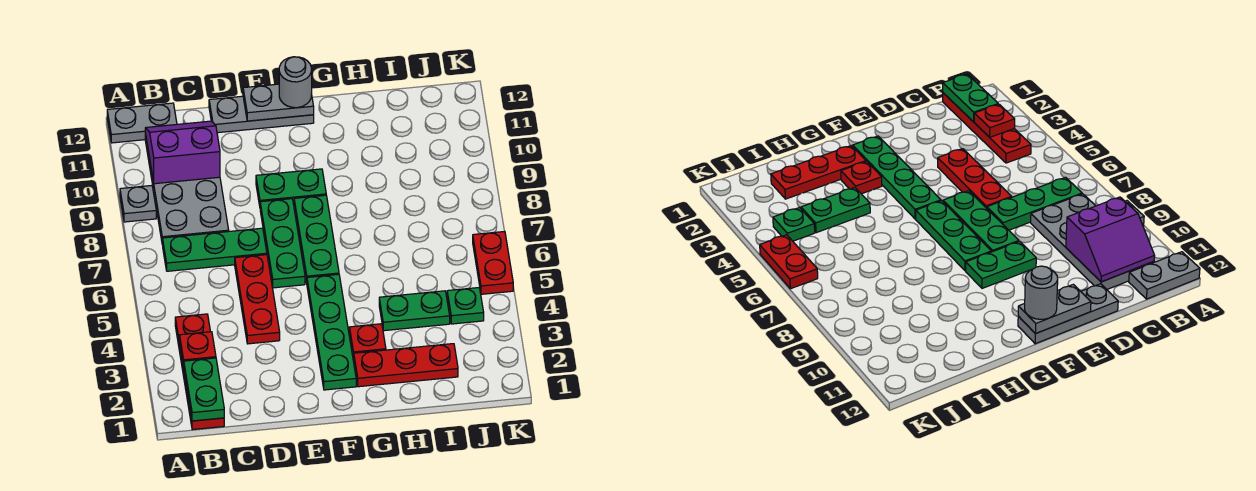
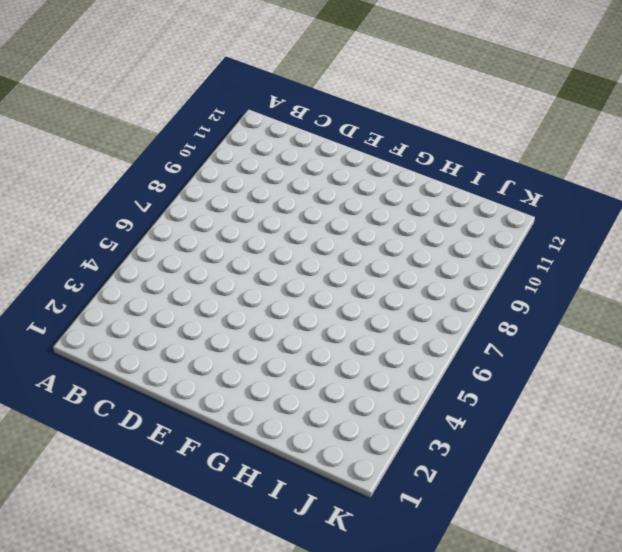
none -> grey 1x1 plate [120,186,156,222]
none -> grey 1x2 plate [107,103,177,143]
none -> red 1x4 plate [175,314,224,430]

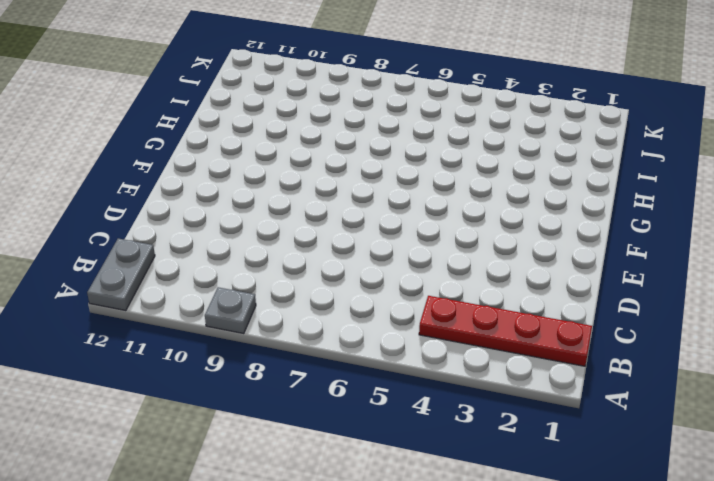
none -> green 1x3 plate [163,228,267,271]
none -> grey 2x4 plate [145,133,229,245]
none -> red 1x3 plate [235,255,280,344]

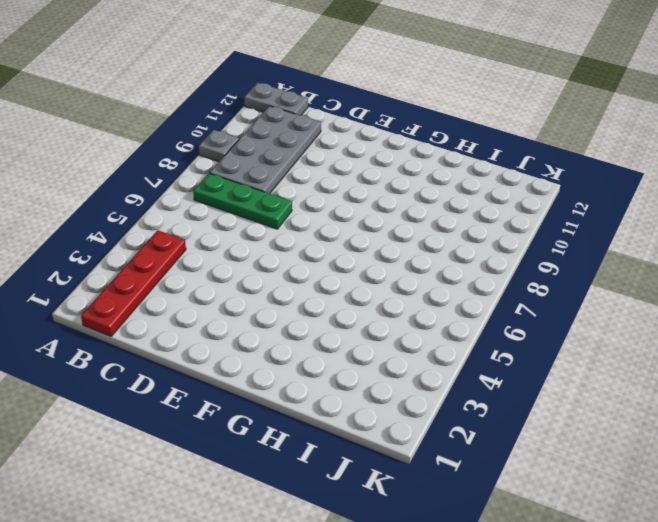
none -> red 1x3 plate [235,255,280,344]
none -> grey 1x3 plate [209,96,314,133]
none -> green 1x3 plate [260,199,305,288]

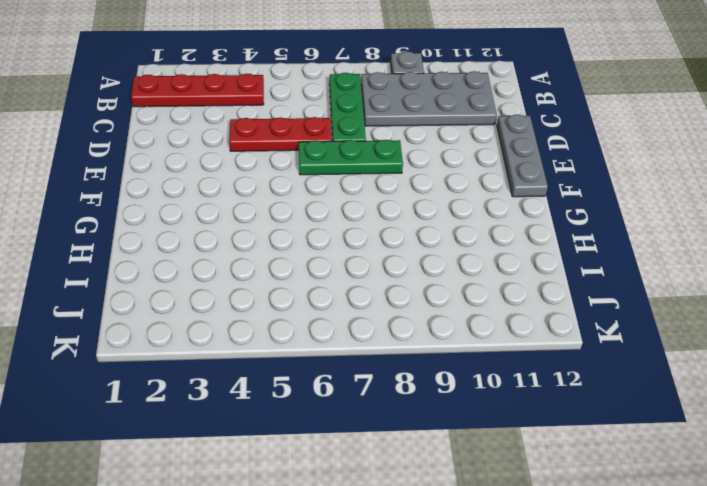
none -> grey 1x2 plate [107,103,177,143]
none -> green 1x2 plate [256,169,326,206]
none -> green 1x4 plate [307,274,356,390]

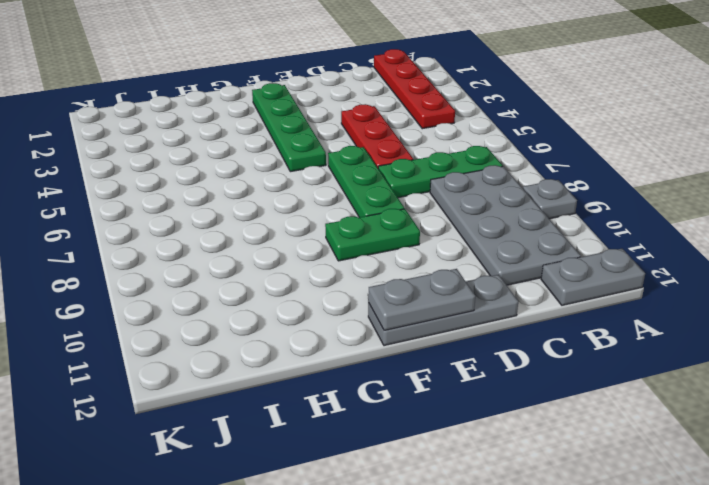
none -> green 1x3 plate [294,195,339,283]
none -> red 1x3 plate [354,344,458,387]
none -> red 1x1 plate [349,324,386,360]

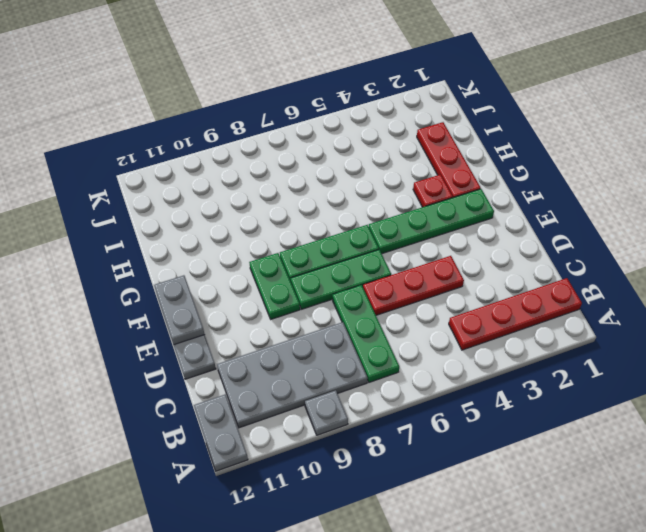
none -> green 1x2 plate [379,291,450,331]
none -> green 1x1 plate [447,287,484,324]
none -> red 1x2 plate [473,231,513,294]

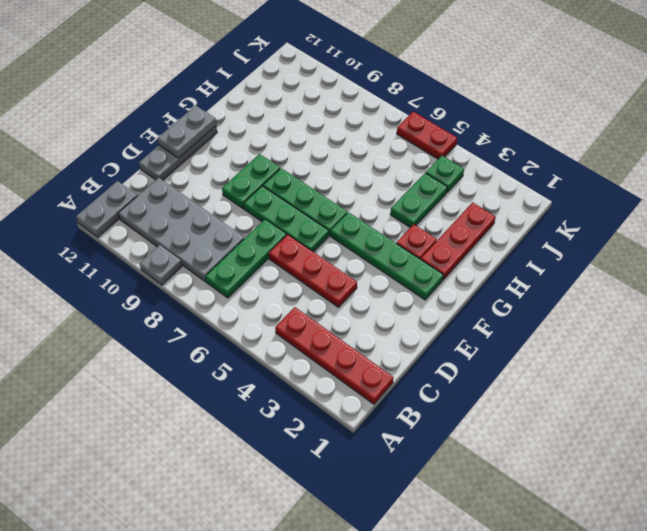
none -> green 1x2 plate [184,358,224,421]
none -> red 1x1 plate [180,332,216,367]
none -> purple 2x2 slope [145,121,220,184]

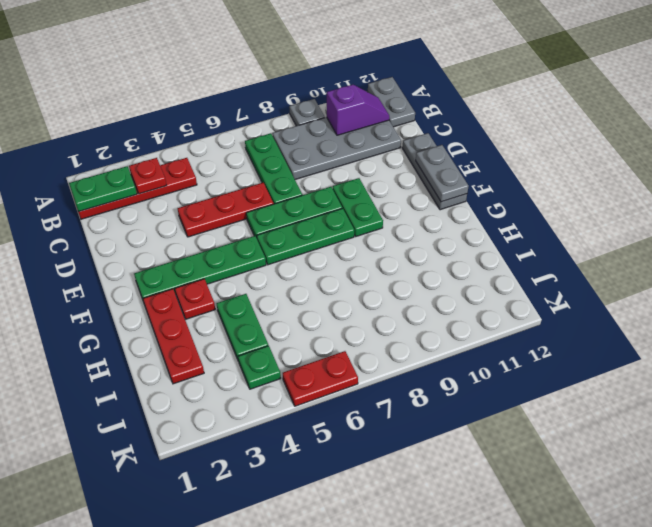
purple 1x2 slope [327,85,389,135] -> purple 2x2 slope [145,121,220,184]
none -> grey 1x1 round brick [279,57,312,108]

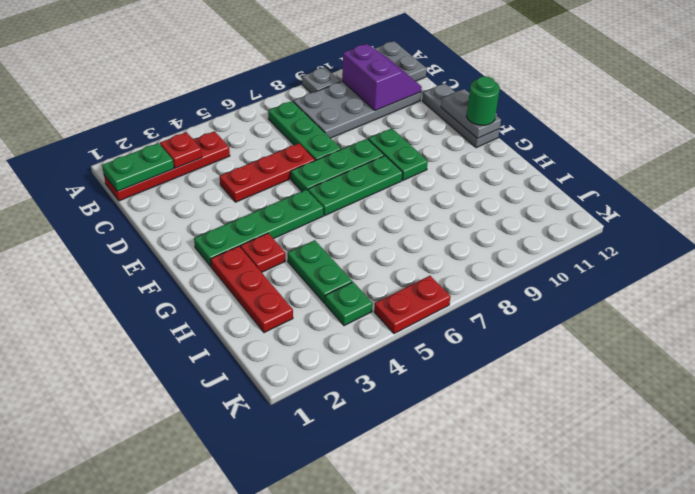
green 1x1 round brick [466,76,500,125] -> grey 1x1 round brick [279,57,312,108]

